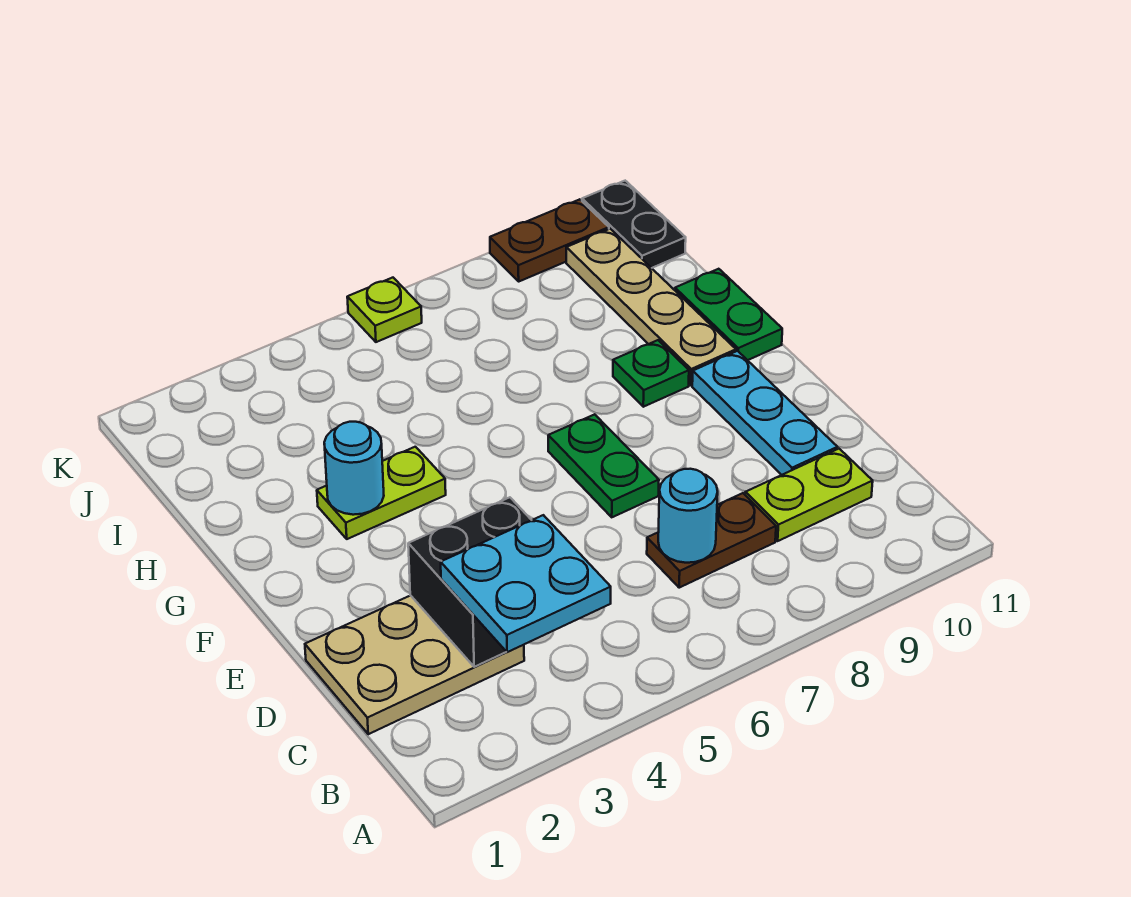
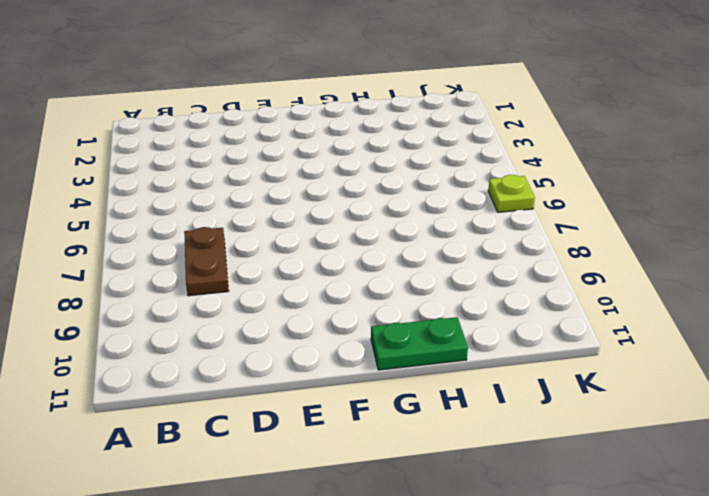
none -> tan 2x3 plate [305,595,524,734]
none -> lime 1x2 plate [745,449,873,541]
none -> cyan 1x3 plate [692,351,837,475]

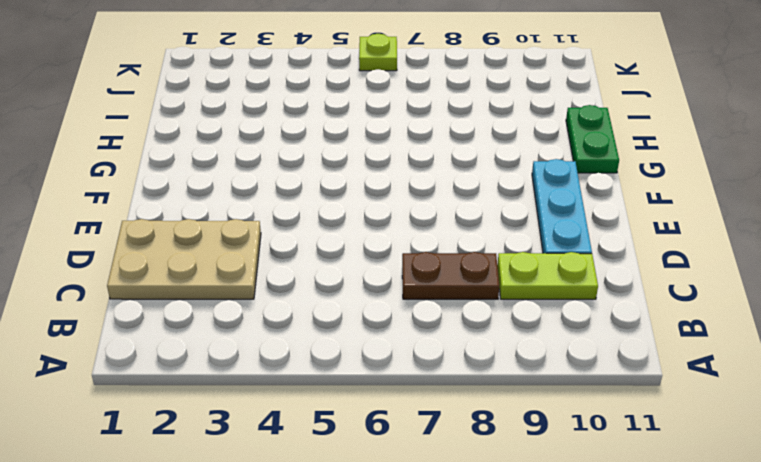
none -> green 1x2 plate [548,414,659,517]
none -> lime 1x2 plate [317,447,446,539]
none -> green 1x1 plate [613,340,689,407]

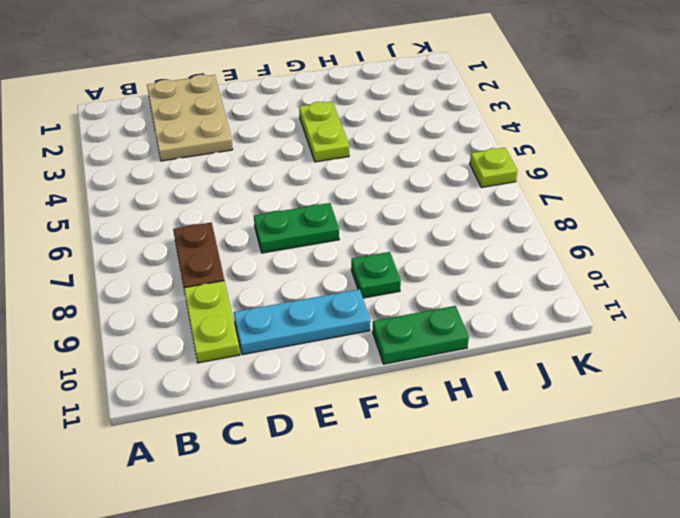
none -> tan 1x4 plate [566,229,736,385]
none -> black 1x2 plate [582,181,686,268]
none -> brown 1x2 plate [490,199,609,281]

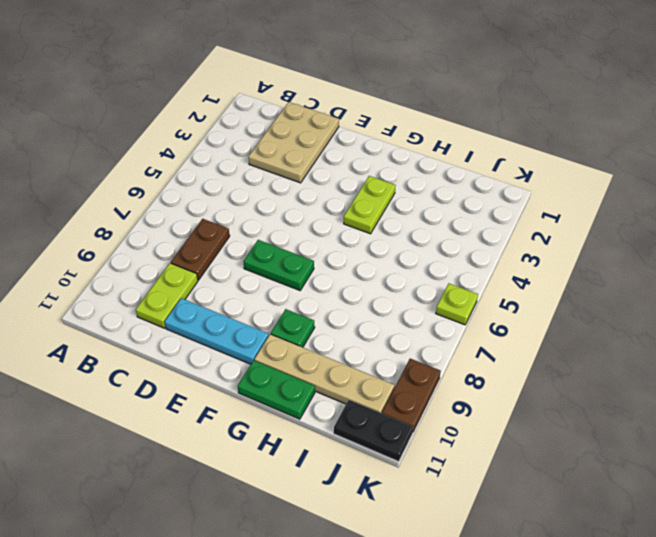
none -> black 2x2 brick [408,497,531,667]
none -> cyan 1x1 round brick [658,469,718,563]
none -> cyan 1x1 round brick [324,422,384,515]

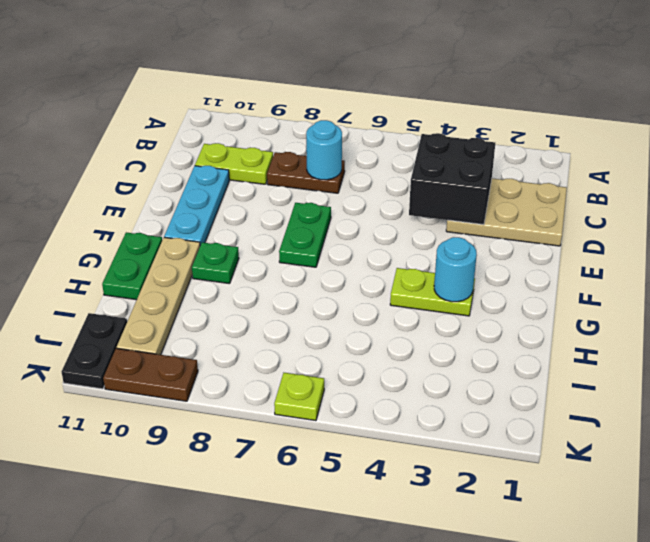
none -> cyan 2x2 plate [441,515,611,652]

